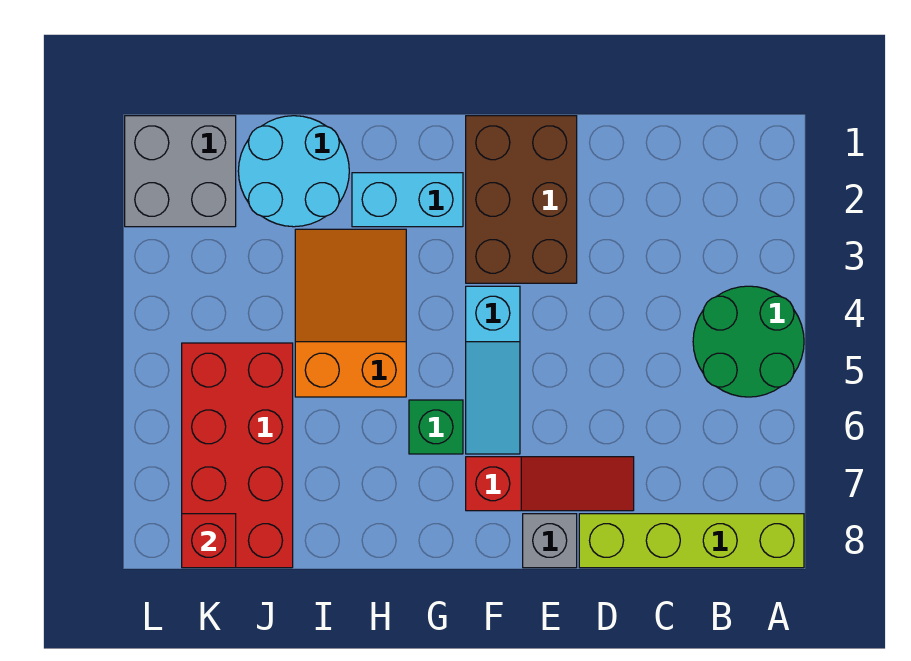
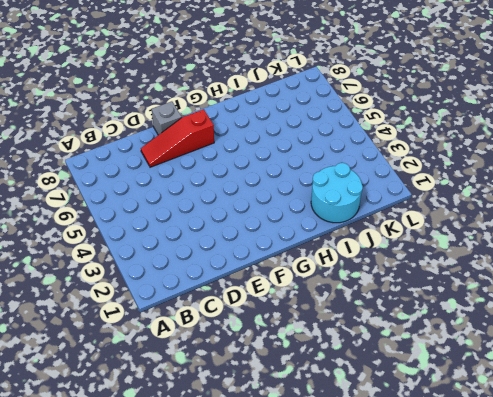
none -> green 2x2 round brick [693,286,804,397]
none -> lime 1x4 brick [579,514,804,568]
none -> brown 2x3 brick [466,116,577,283]

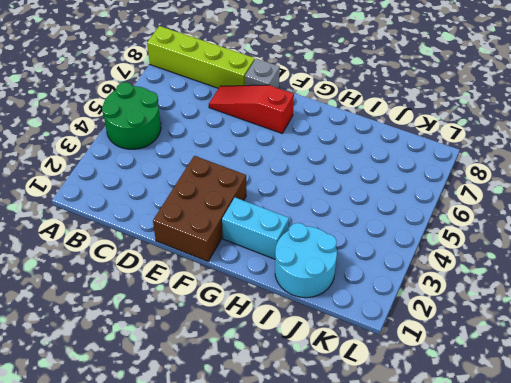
none -> cyan 1x3 slope [466,286,520,454]
none -> green 1x1 brick [409,400,463,454]
none -> orange 2x3 slope [295,229,406,397]

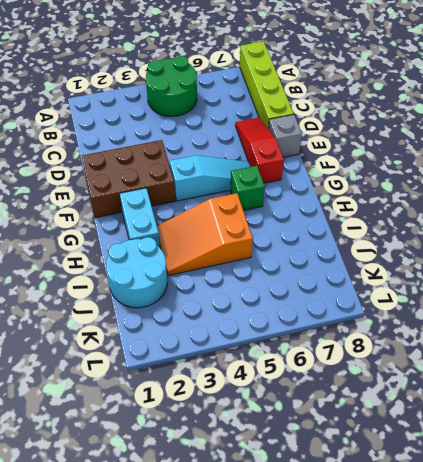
none -> red 2x4 brick [182,343,293,568]
none -> grey 2x2 brick [125,116,236,227]
none -> red 1x1 brick [182,514,236,568]

